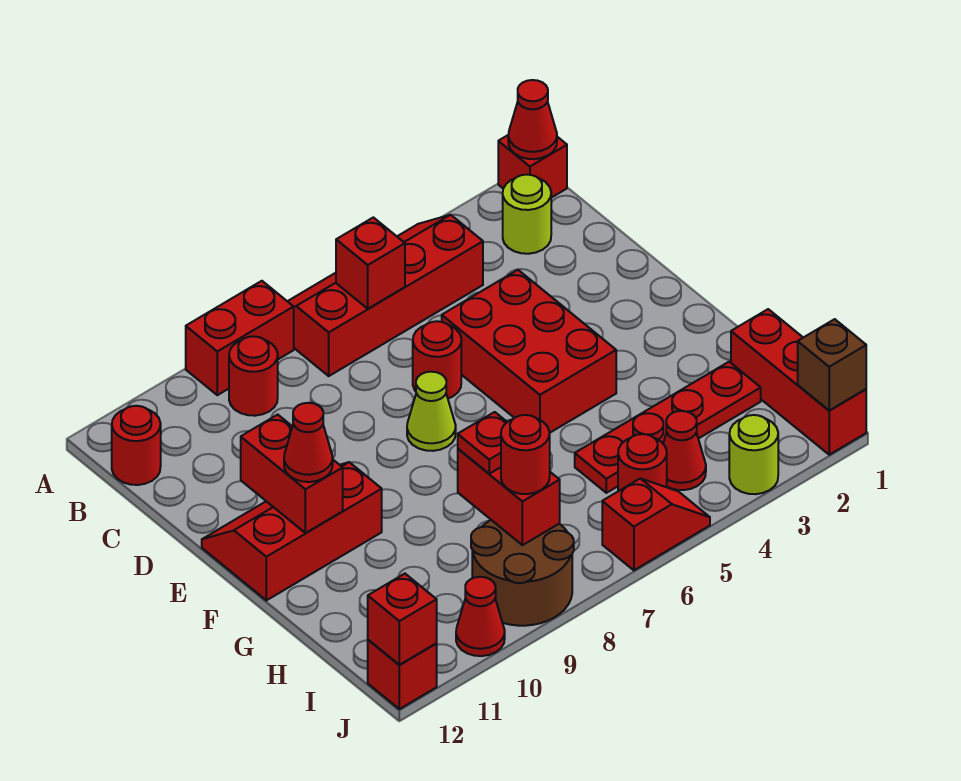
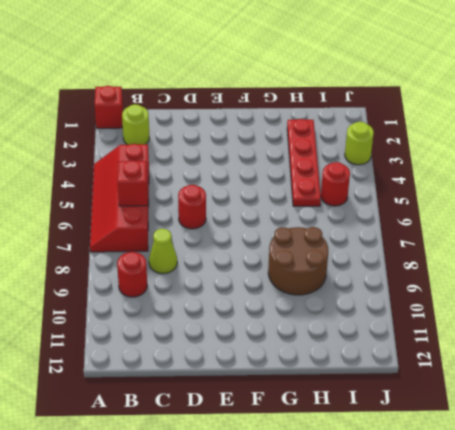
lime 1x1 cone [149,229,177,274] -> lime 1x1 cone moved to [407,372,456,451]
brown 2x2 round brick [268,227,328,295] -> brown 2x2 round brick moved to [471,520,574,626]
none -> red 1x2 brick [186,281,294,395]
none -> red 1x1 round brick [112,406,161,485]
none -> red 2x3 brick [442,270,616,433]

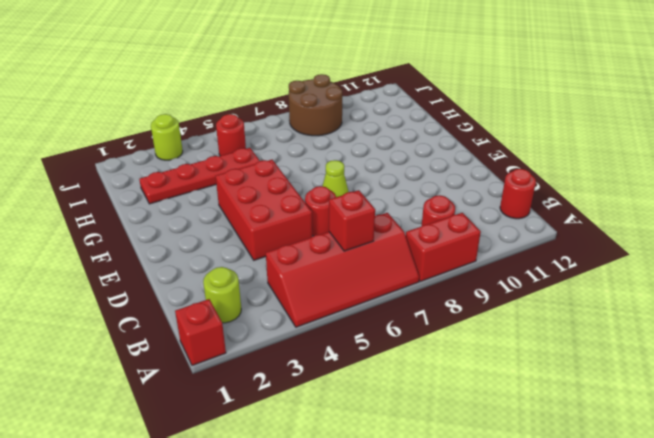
none -> red 2x3 slope [202,462,382,600]
none -> red 1x3 brick [731,309,866,455]
none -> red 1x1 cone [663,411,706,490]

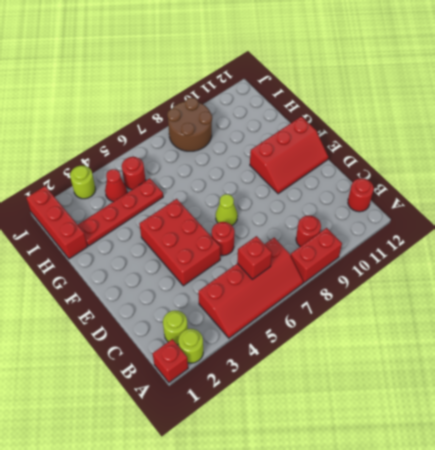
lime 1x1 round brick [178,329,203,363] -> none
none -> red 1x2 slope [602,478,710,570]
none -> red 1x1 cone [456,577,505,656]
none -> red 1x1 brick [368,640,437,709]

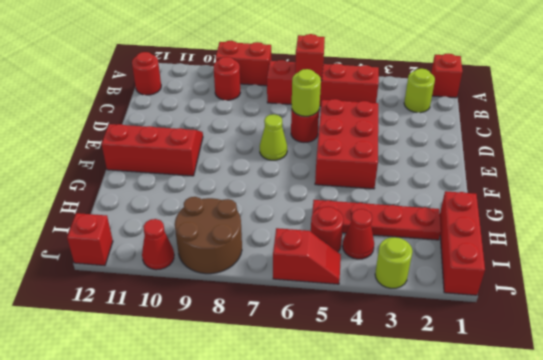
lime 1x1 round brick [292,69,321,116] -> none
none -> red 1x1 cone [508,80,557,159]
none -> red 1x2 brick [241,415,343,533]
none -> red 1x2 brick [458,449,560,545]

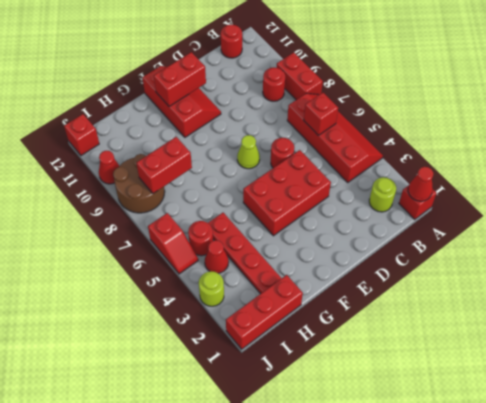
none -> brown 1x1 brick [798,319,866,411]
none -> red 1x1 brick [368,574,437,665]
none -> red 1x1 cone [284,403,333,482]

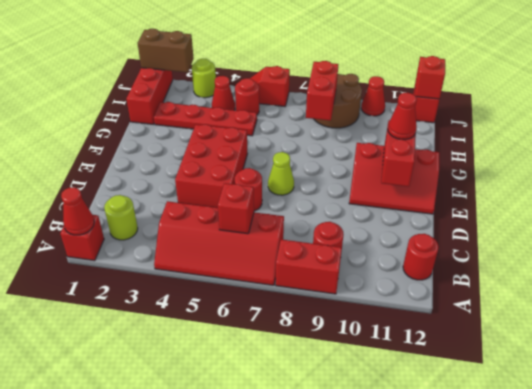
brown 1x2 brick [138,29,194,73] -> brown 1x1 brick [798,319,866,411]
none -> red 1x1 plate [458,412,507,474]
none -> red 1x1 round brick [501,415,550,494]

